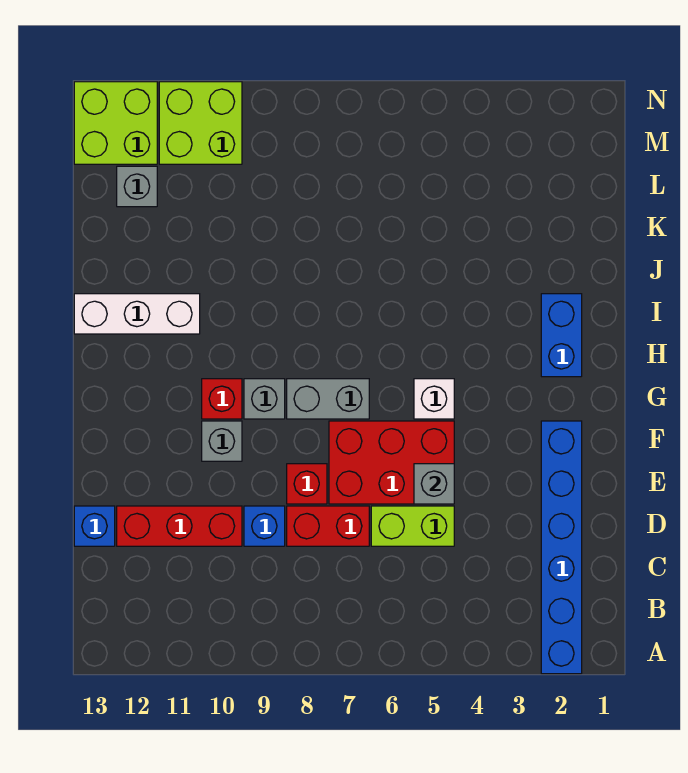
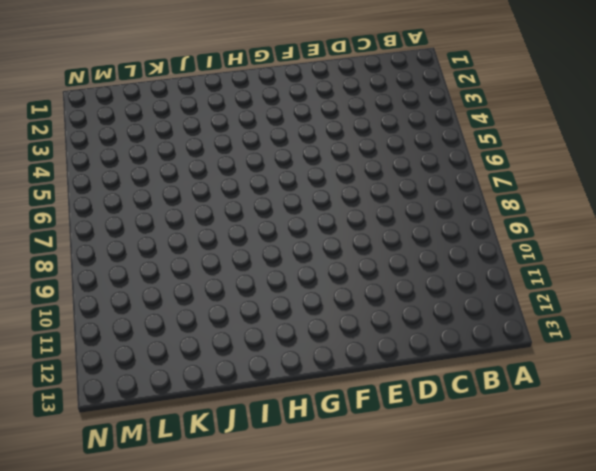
none -> blue 1x6 brick [541,421,582,674]
none -> lime 1x2 brick [371,506,454,546]
none -> red 1x2 brick [287,506,369,546]

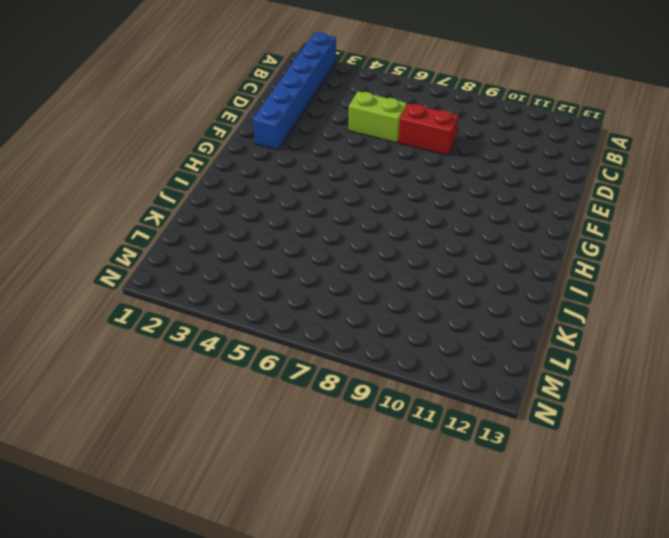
none -> blue 1x1 brick [244,506,285,546]
none -> red 1x3 brick [117,506,242,546]
none -> blue 1x1 brick [74,506,115,546]

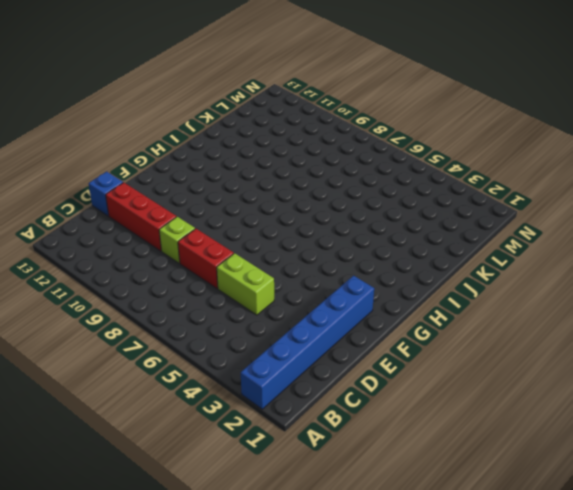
lime 1x1 brick [159,217,195,263] -> blue 1x1 brick [244,506,285,546]
none -> red 2x3 brick [329,421,454,504]
none -> red 1x1 brick [287,464,327,504]
none -> grey 1x1 brick [202,421,242,461]

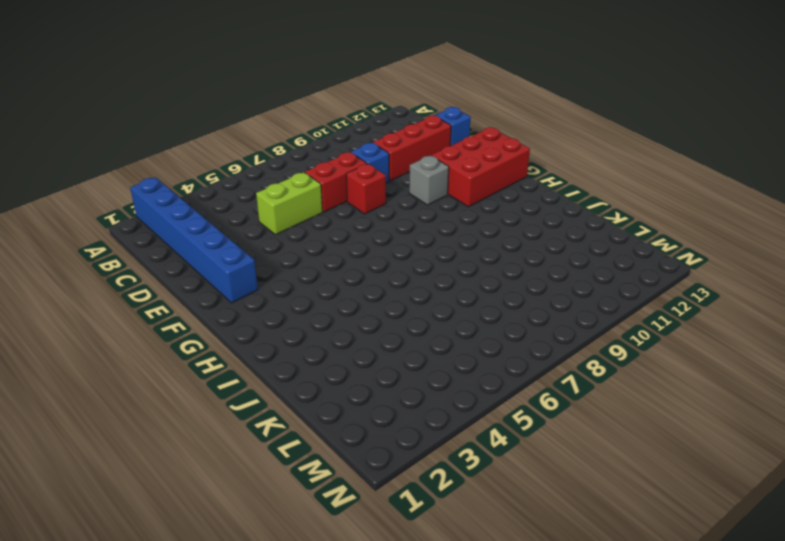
red 2x3 brick [431,127,530,207] -> red 2x3 brick moved to [329,421,454,504]
none -> white 1x1 brick [414,379,454,419]
none -> grey 1x2 brick [287,379,369,419]
none -> grey 1x1 brick [244,379,285,419]

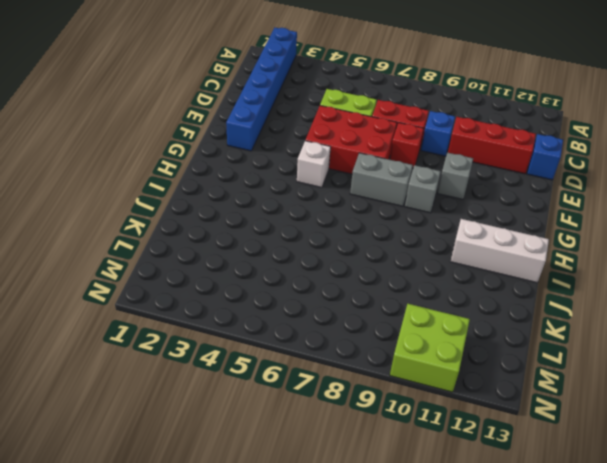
none -> red 1x1 brick [202,379,242,419]
none -> blue 1x2 brick [541,294,582,377]
none -> grey 1x1 brick [117,166,157,207]

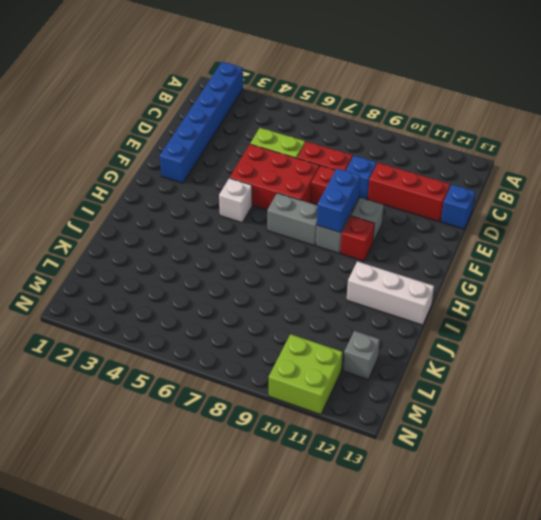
blue 1x2 brick [317,169,360,233] -> blue 1x2 brick moved to [541,294,582,377]
none -> lime 2x2 brick [74,82,157,164]
none -> grey 1x1 brick [414,464,454,504]

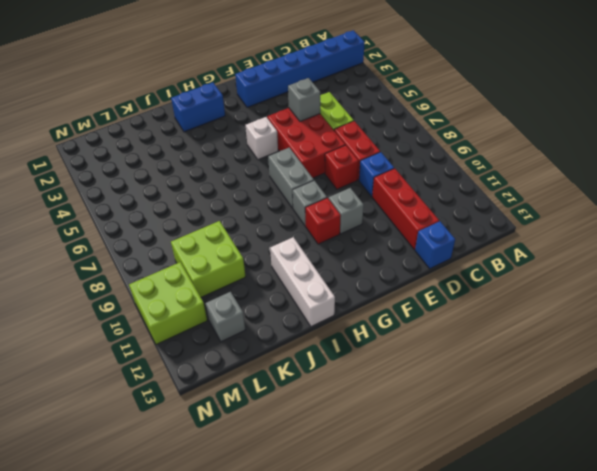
lime 2x2 brick [171,221,246,297] -> lime 2x2 brick moved to [74,82,157,164]

